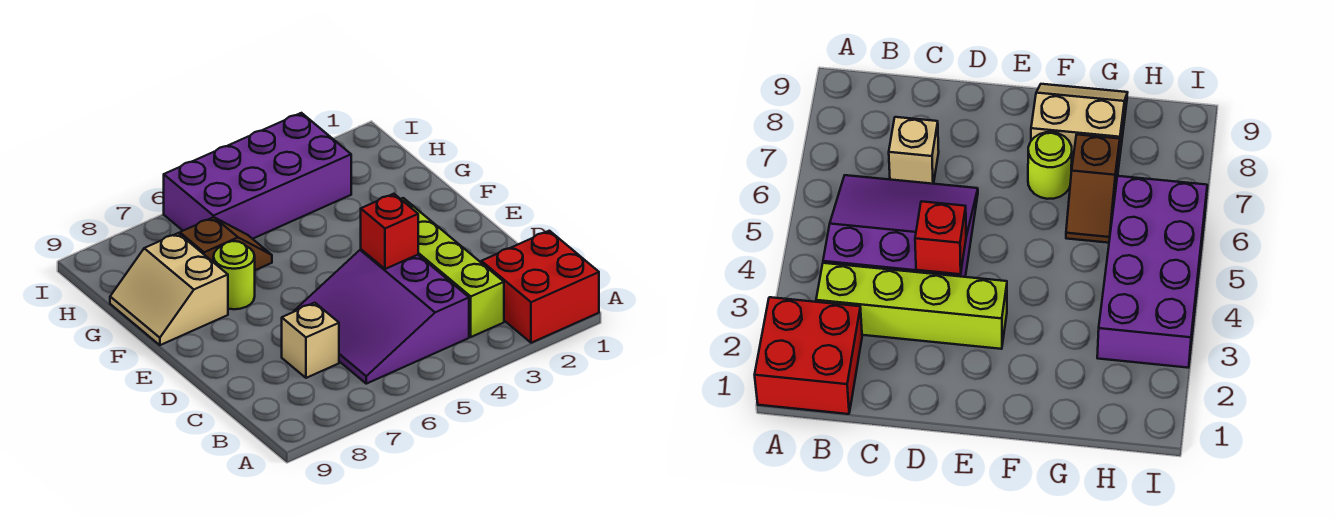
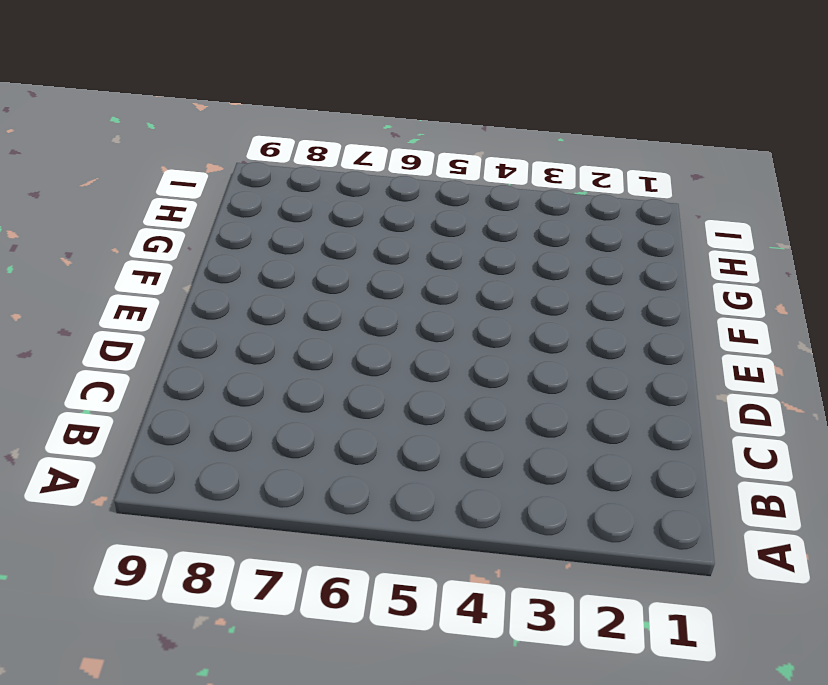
none -> red 2x2 brick [481,231,599,343]
none -> lime 1x4 brick [401,198,504,337]

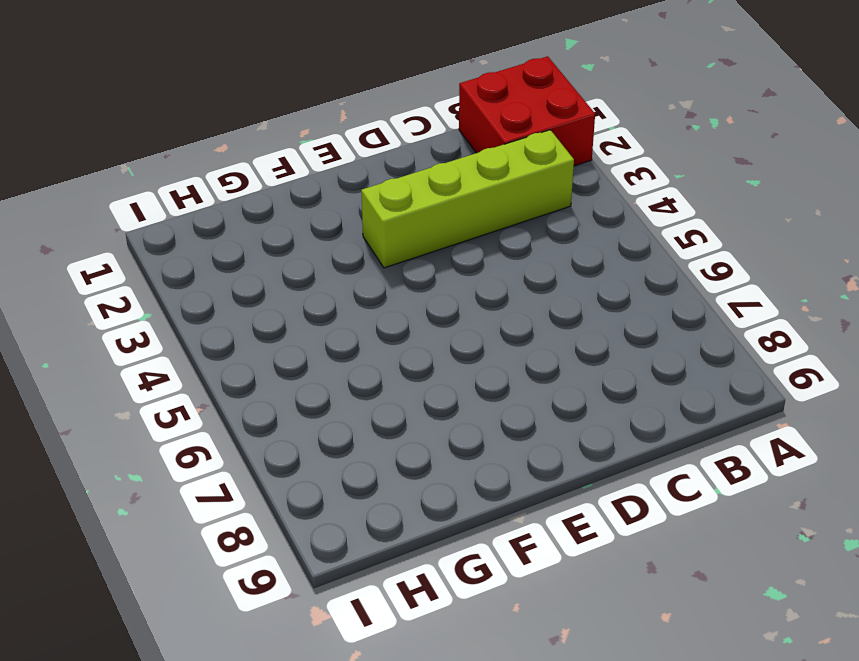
none -> purple 3x3 slope [293,250,469,384]
none -> tan 1x1 brick [282,303,339,378]

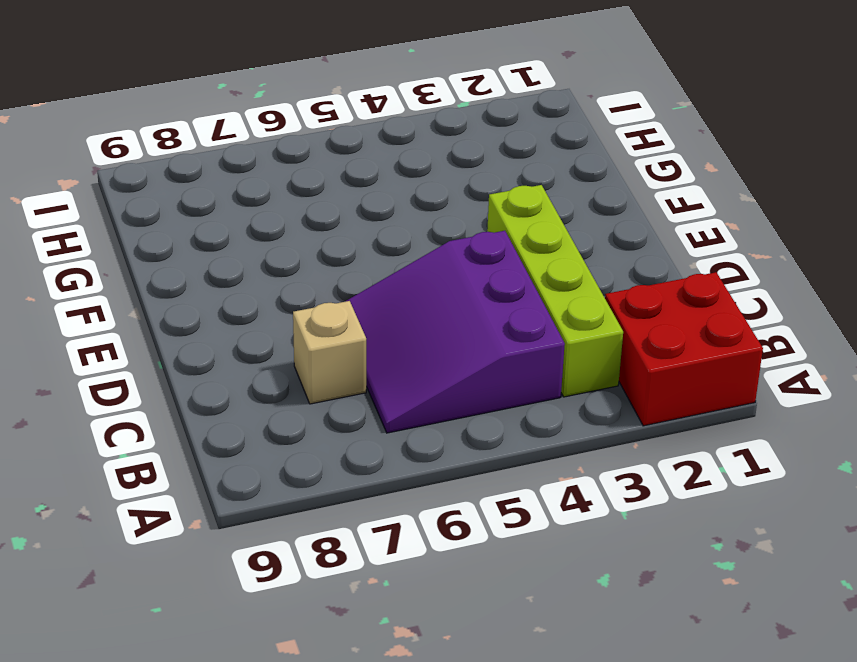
none -> lime 1x1 round brick [213,241,255,309]
none -> tan 2x2 slope [110,233,228,345]

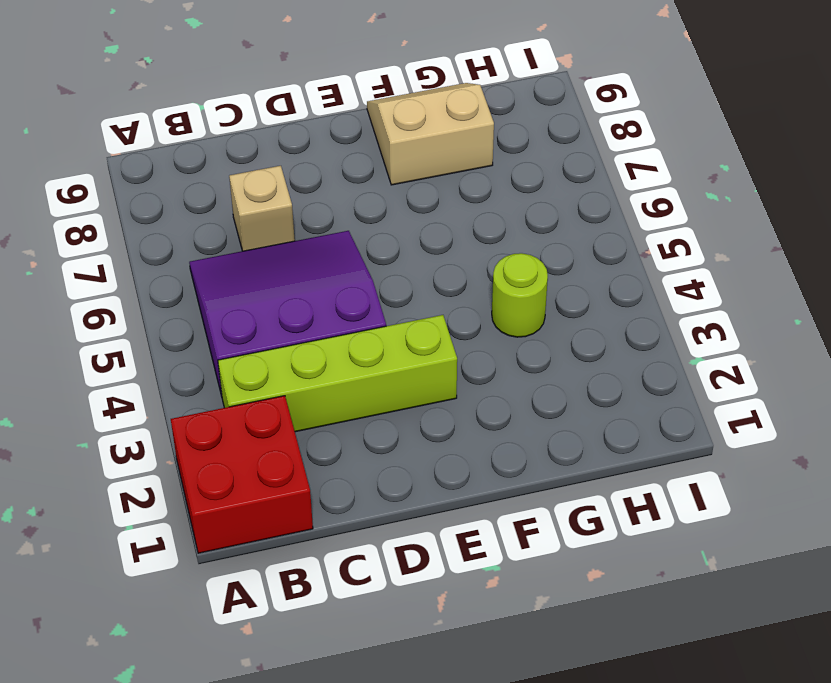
lime 1x1 round brick [492,253,548,337] -> lime 1x1 round brick moved to [213,241,255,309]
none -> brown 1x2 slope [180,217,272,270]
none -> purple 2x4 brick [164,113,351,239]

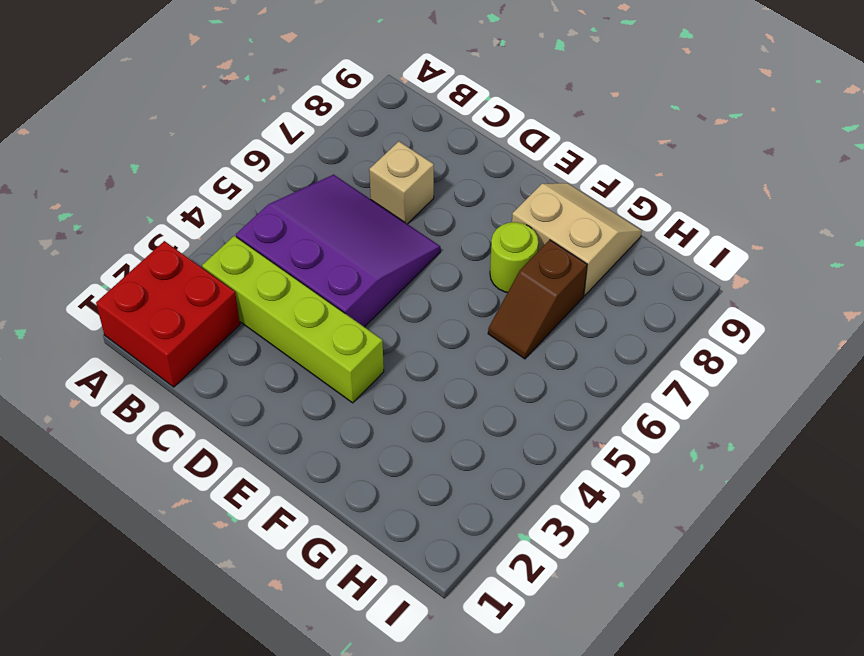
none -> purple 2x4 brick [164,113,351,239]
none -> red 1x1 brick [361,194,418,269]

